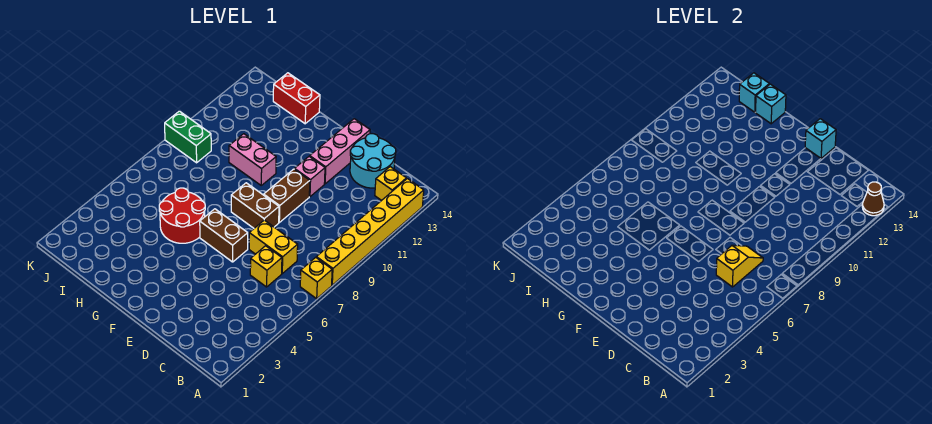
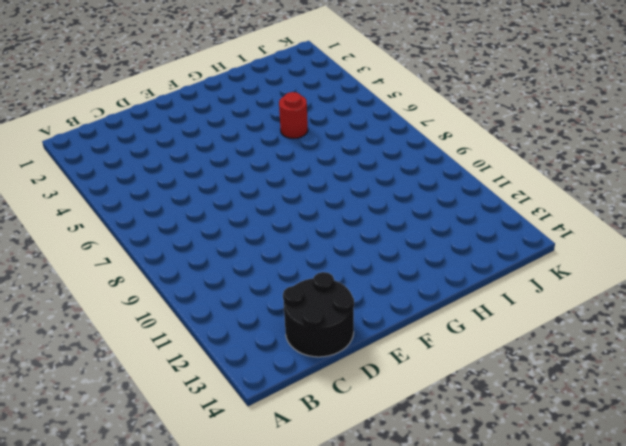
black 2x2 round brick [283,272,354,357] -> cyan 2x2 round brick [350,134,396,188]
red 1x1 round brick [279,92,308,139] -> red 2x2 round brick [159,188,205,243]
none -> yellow 1x1 brick [300,257,332,299]
none -> yellow 1x6 brick [316,179,424,285]
none -> yellow 1x1 brick [375,167,406,200]

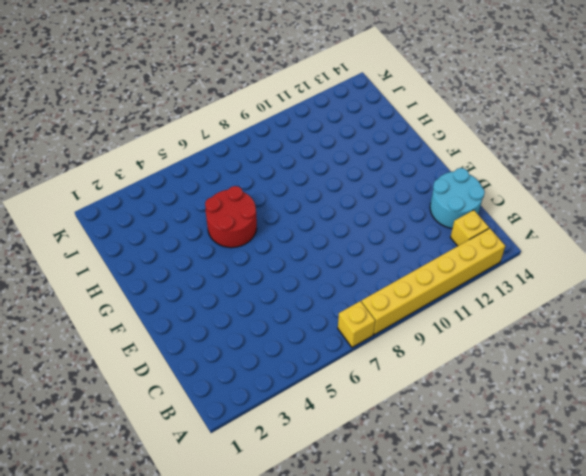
none -> yellow 1x1 brick [250,246,282,287]
none -> yellow 1x2 brick [249,220,298,273]
none -> brown 1x2 brick [200,209,248,262]

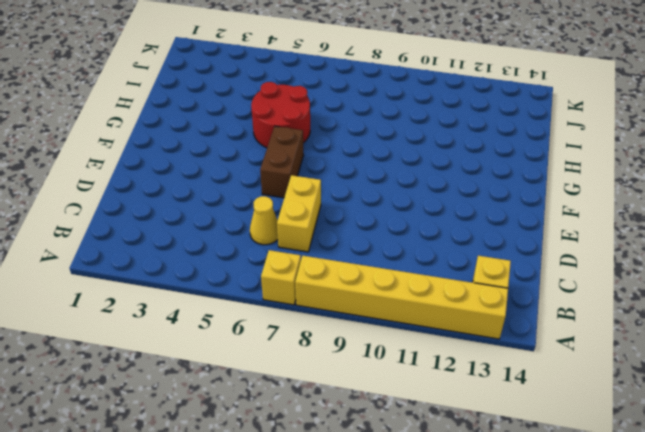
yellow 1x1 cone [250,196,278,245] -> yellow 1x1 brick [250,246,282,287]
none -> cyan 2x2 round brick [350,134,396,188]
none -> brown 1x2 brick [231,183,279,228]
none -> brown 1x2 brick [264,169,310,222]

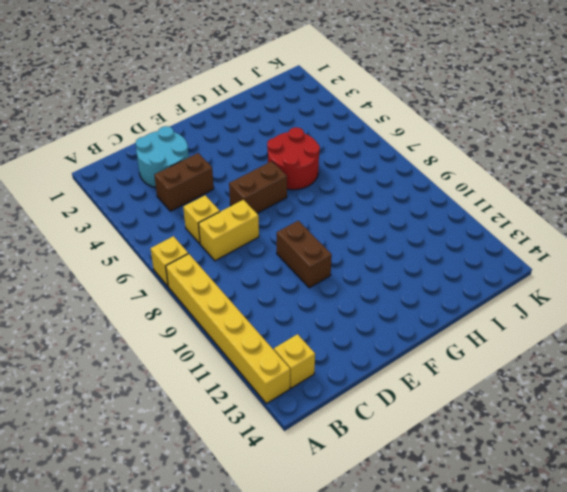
cyan 2x2 round brick [136,126,189,188] -> cyan 2x2 round brick moved to [350,134,396,188]
brown 1x2 brick [154,153,214,211] -> brown 1x2 brick moved to [231,183,279,228]
none -> pink 1x1 brick [294,156,325,197]
none -> pink 1x3 brick [310,119,370,184]
none -> pink 1x2 brick [229,134,276,185]

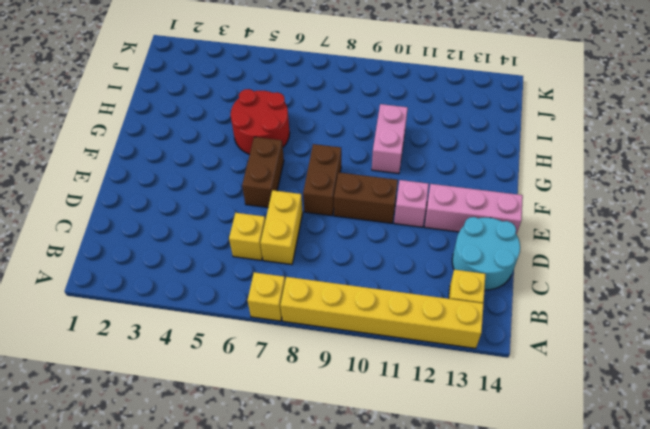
none -> red 1x2 brick [273,73,320,124]
none -> green 1x2 brick [165,111,211,163]
none -> brown 1x1 cone [862,182,884,216]

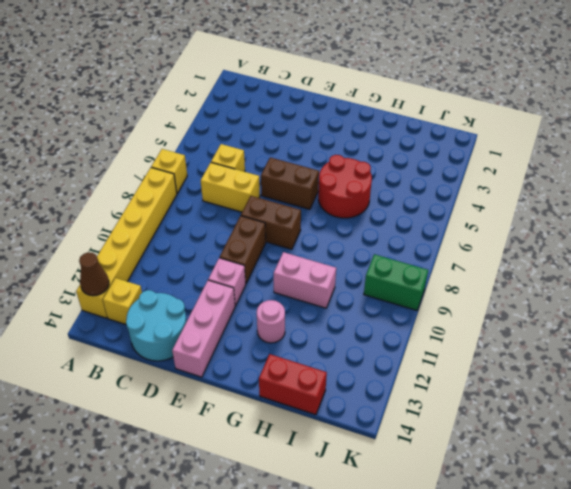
pink 1x1 round brick [257,300,285,343] -> none
none -> yellow 1x2 slope [716,245,763,287]
none -> cyan 1x1 brick [805,119,836,158]
none -> cyan 1x1 brick [755,84,786,124]

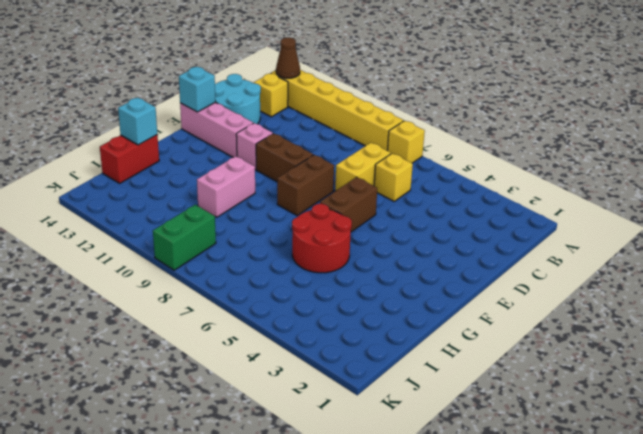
none -> yellow 1x2 slope [716,245,763,287]
none -> cyan 1x1 brick [739,73,769,112]

